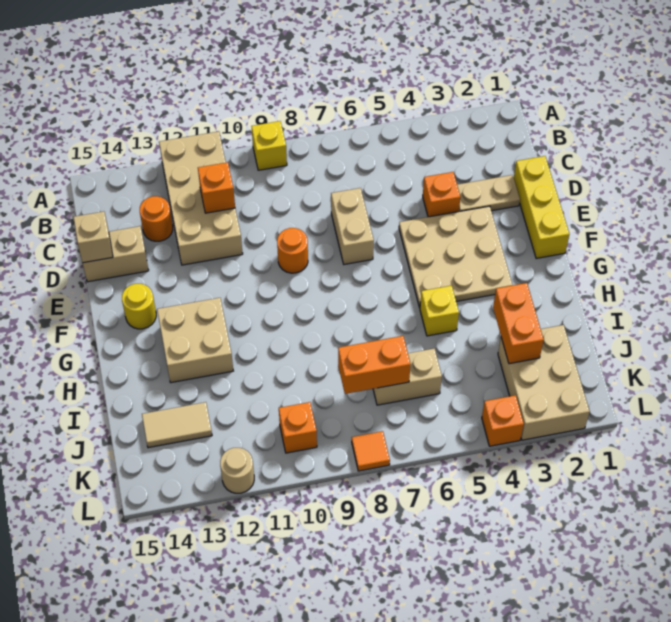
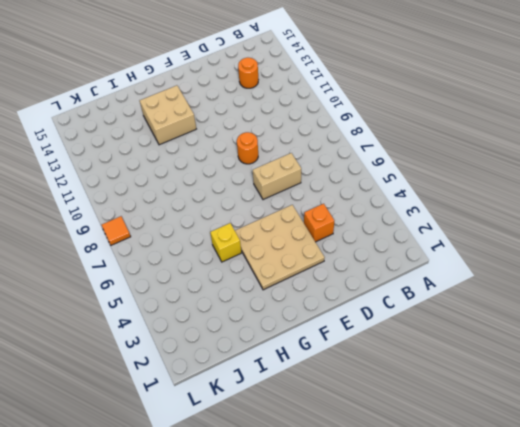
none -> yellow 1x1 brick [251,121,287,170]
none -> tan 2x4 brick [159,131,243,265]
none -> yellow 1x3 brick [514,156,569,259]

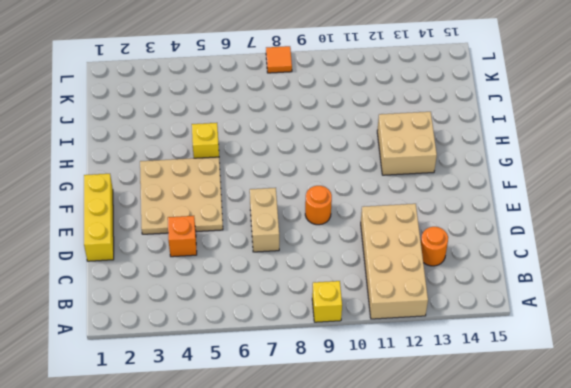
none -> tan 1x2 plate [457,175,520,211]
none -> tan 1x2 brick [83,226,149,282]
none -> yellow 1x1 round brick [122,284,156,329]

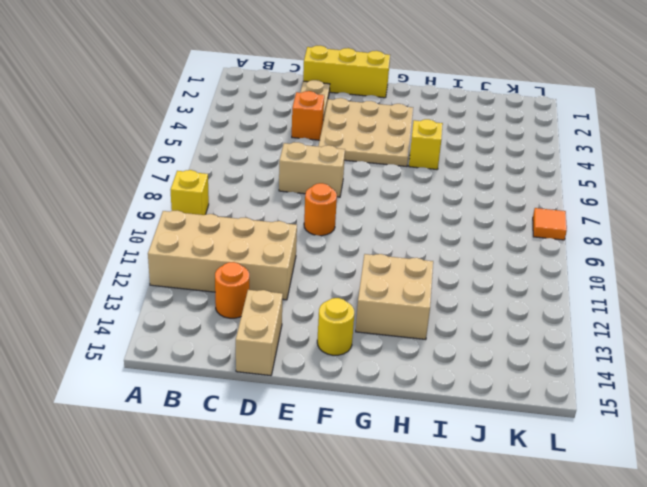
none -> tan 2x3 brick [498,325,590,440]
none -> tan 1x2 brick [373,349,442,405]
none -> tan 1x2 tile [142,402,212,448]

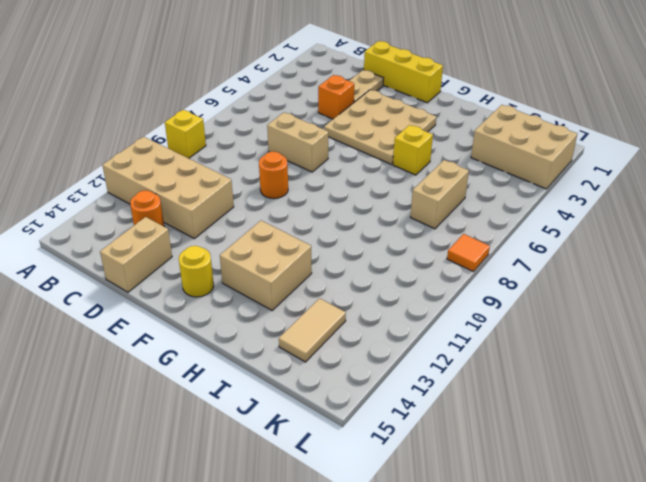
none -> orange 1x1 brick [279,402,317,453]
none -> orange 1x1 brick [482,395,524,446]
none -> tan 1x1 round brick [220,448,254,493]

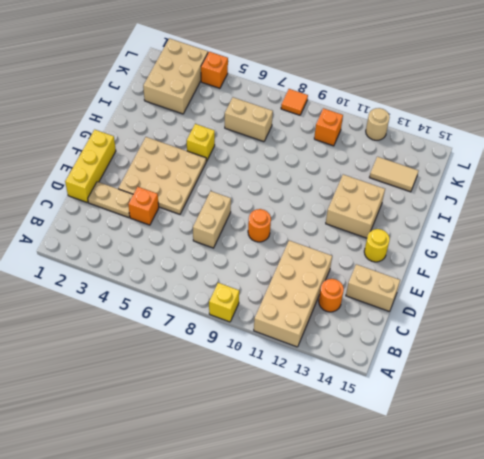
none -> orange 1x1 brick [198,162,235,213]
none -> tan 1x1 brick [73,212,113,263]
none -> orange 1x2 brick [493,283,544,364]

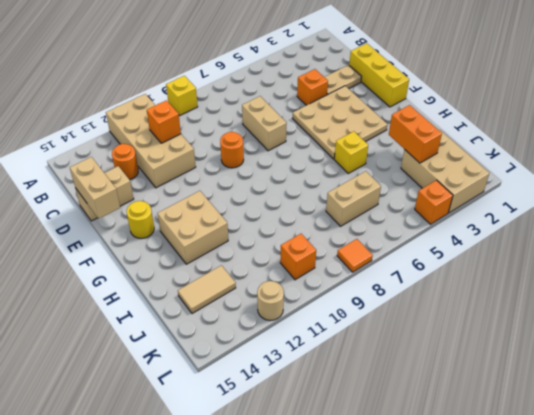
tan 1x2 brick [70,157,120,219] -> tan 1x1 brick [73,212,113,263]
none -> orange 1x2 brick [338,336,411,394]

